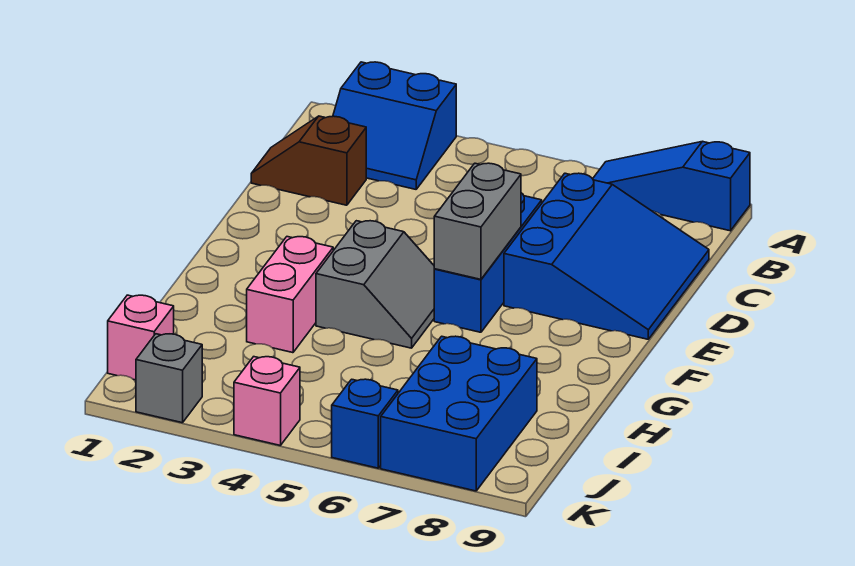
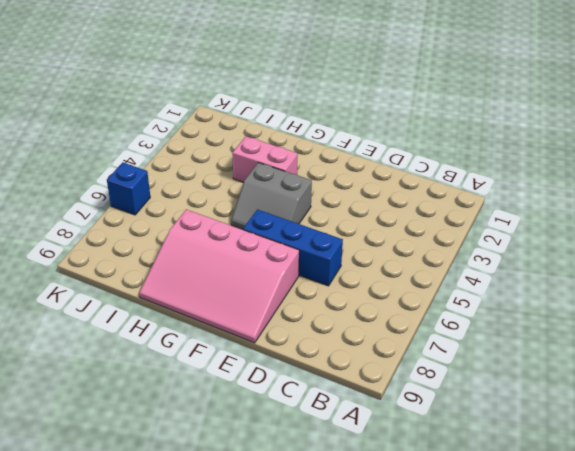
pink 3x4 slope [139,209,299,343] -> blue 3x3 slope [504,173,709,339]
none -> blue 2x2 slope [333,62,456,189]
none -> blue 1x3 slope [593,141,750,231]
none -> brown 1x2 slope [251,116,366,205]

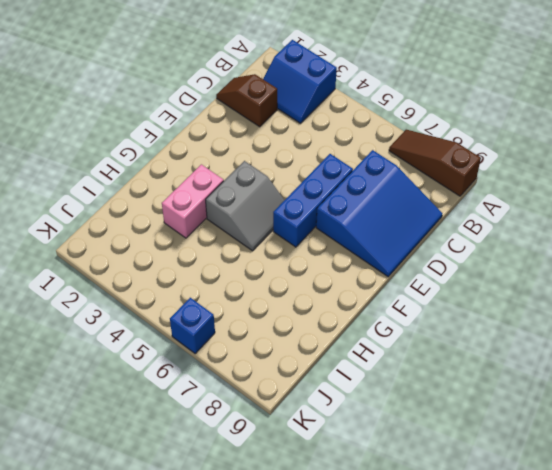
brown 1x3 slope [389,130,481,196] -> blue 1x3 slope [593,141,750,231]
none -> blue 2x3 brick [381,336,537,491]
none -> pink 1x1 brick [108,295,174,380]
none -> grey 1x1 brick [136,334,202,423]

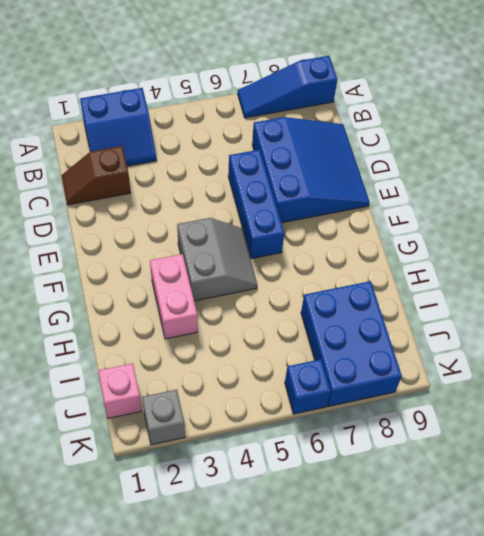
none -> pink 1x1 brick [234,357,300,446]
none -> grey 1x2 brick [434,163,521,279]

